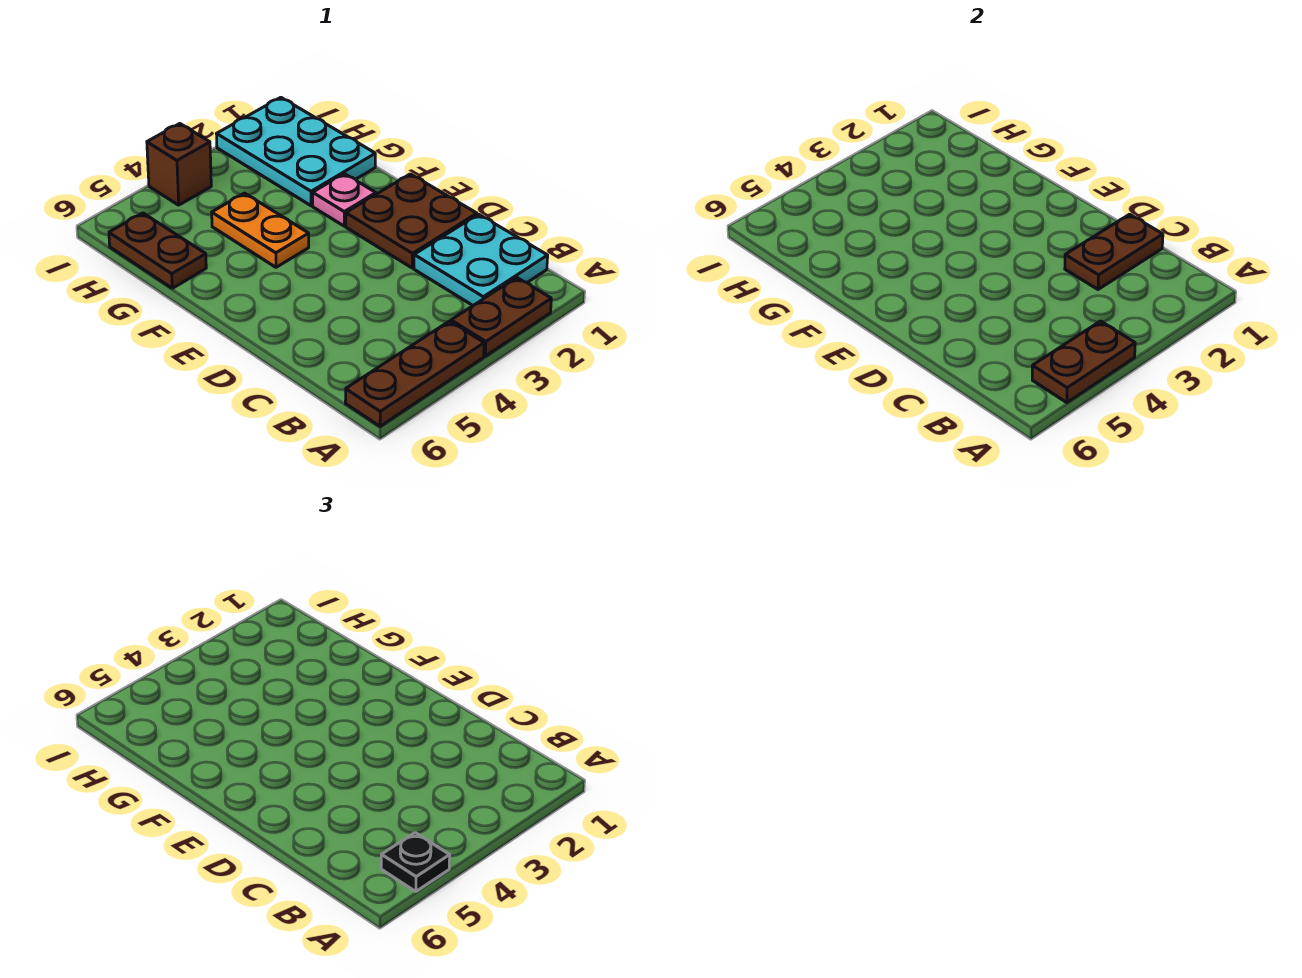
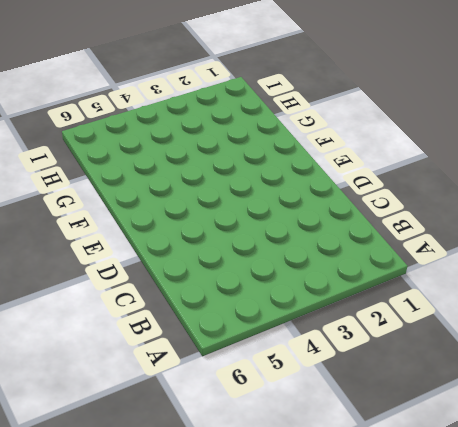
none -> brown 1x2 plate [451,277,551,356]
none -> brown 1x3 plate [345,321,484,426]
none -> cyan 2x2 plate [414,214,548,306]

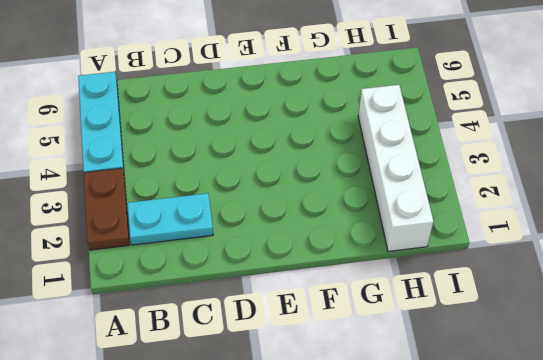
cyan 1x3 plate [78,72,124,173] -> brown 1x3 plate [345,321,484,426]
cyan 1x2 plate [127,193,213,245] -> cyan 2x2 plate [414,214,548,306]
white 1x4 brick [358,85,434,251] -> cyan 2x3 plate [217,97,375,206]
none -> brown 2x2 plate [346,174,477,268]
none -> pink 1x1 plate [313,174,376,226]
none -> orange 1x2 plate [212,193,309,267]

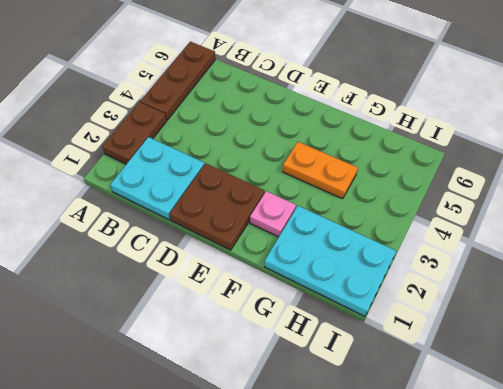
none -> brown 1x2 plate [109,213,206,288]
none -> brown 1x1 brick [147,124,211,205]
none -> brown 1x2 plate [1032,321,1135,402]

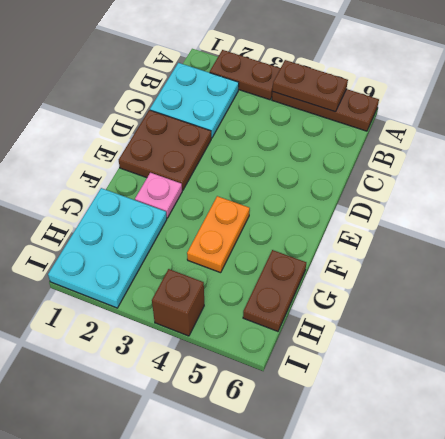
none -> brown 1x2 plate [1065,214,1163,289]
none -> black 1x1 plate [381,833,450,891]

